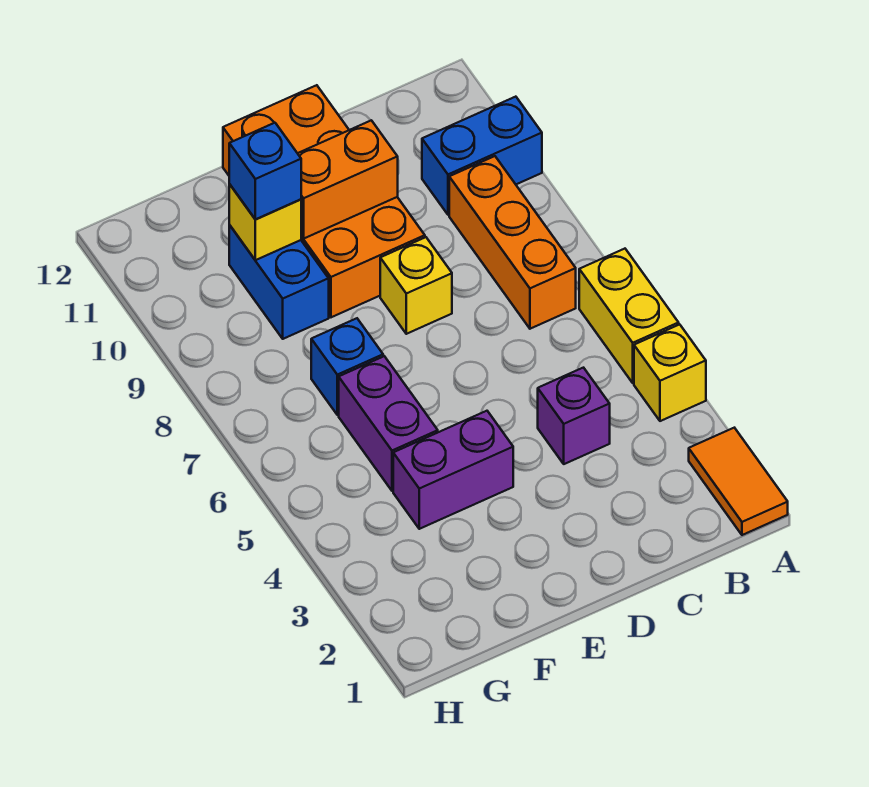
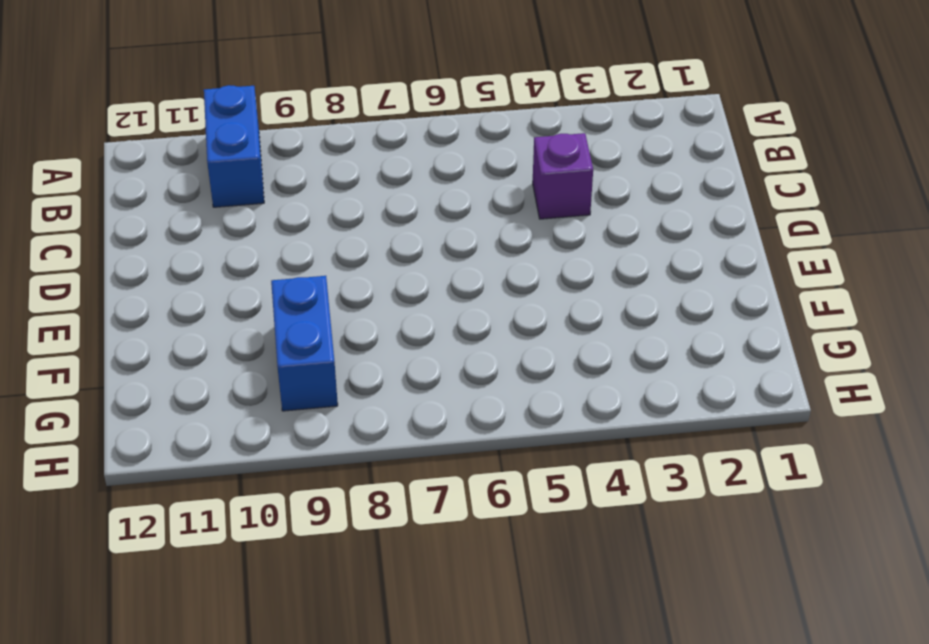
blue 1x2 brick [271,276,338,411] -> blue 1x2 brick turned to [229,225,329,339]
none -> orange 1x2 tile [689,428,788,535]
none -> yellow 1x1 brick [634,324,706,421]
none -> yellow 1x2 brick [579,249,679,383]

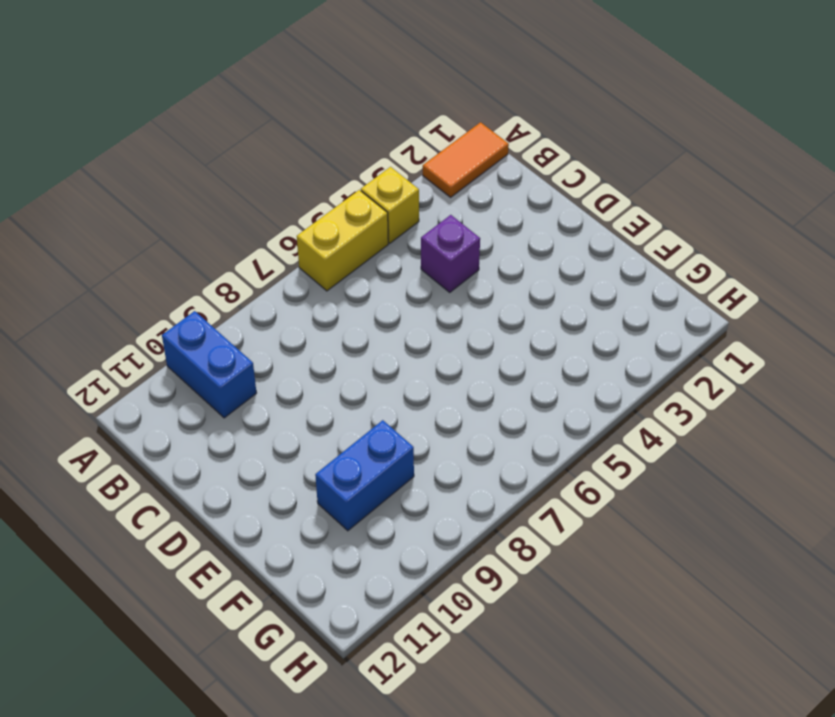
none -> orange 1x3 brick [449,156,576,329]
none -> yellow 1x1 brick [380,237,452,334]
none -> orange 2x4 brick [223,85,425,317]

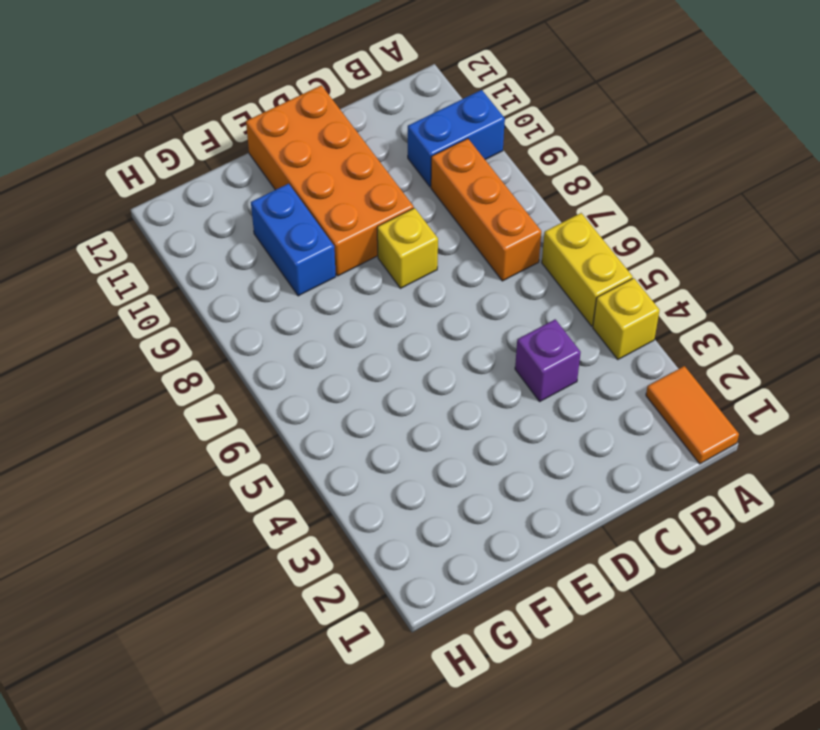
none -> purple 1x2 brick [393,411,513,529]
none -> purple 1x2 brick [339,356,438,491]
none -> blue 1x1 brick [311,318,383,415]

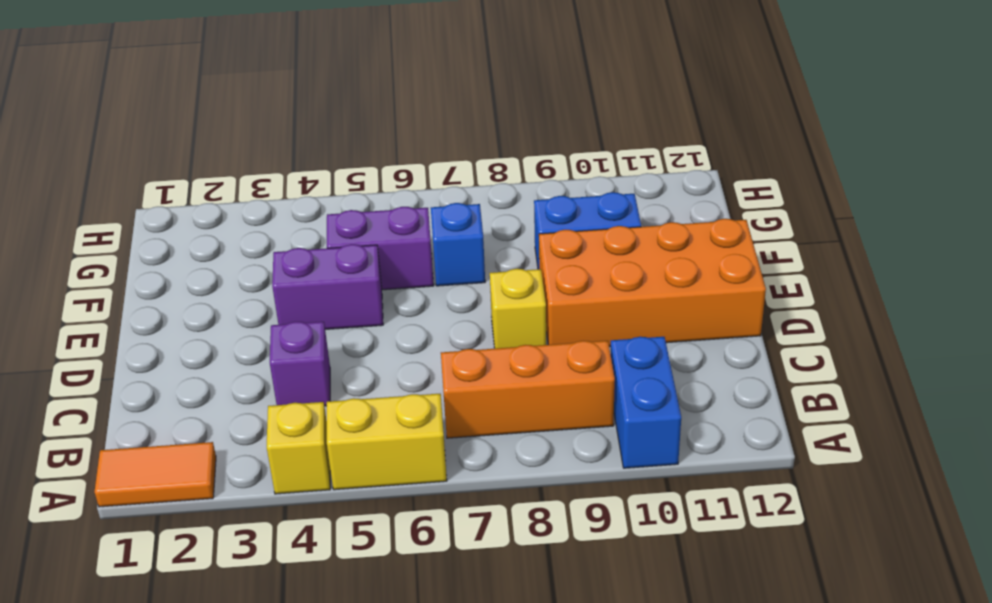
purple 1x2 brick [272,244,383,329] -> purple 1x2 brick turned to [393,411,513,529]
none -> orange 1x2 brick [298,120,398,239]
none -> yellow 1x1 brick [229,184,301,260]
none -> blue 1x1 brick [229,123,301,220]

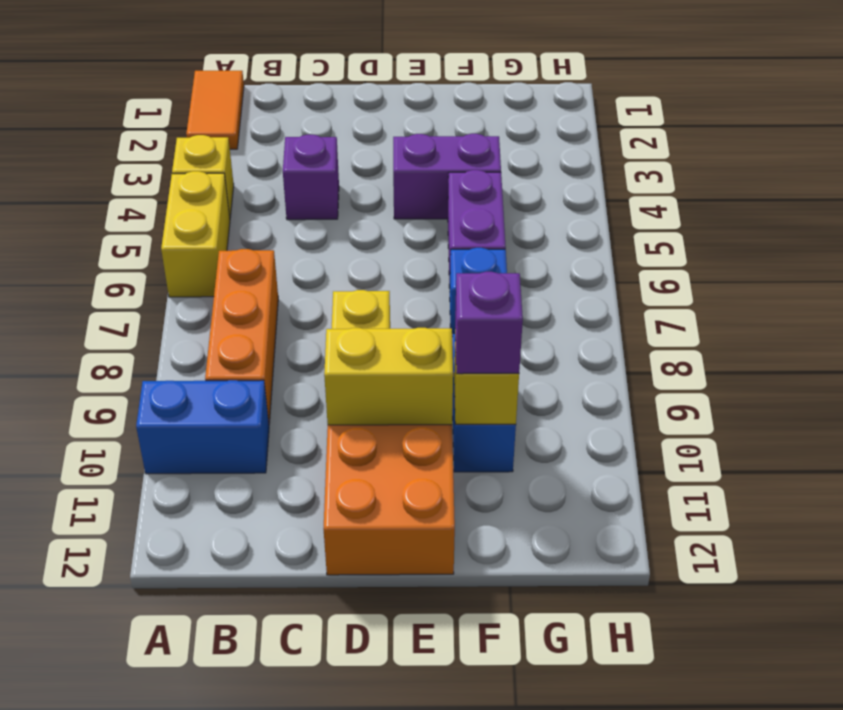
yellow 1x2 brick [324,328,453,425] -> orange 1x2 brick [298,120,398,239]
purple 1x1 brick [455,272,523,374] -> blue 1x1 brick [229,123,301,220]

